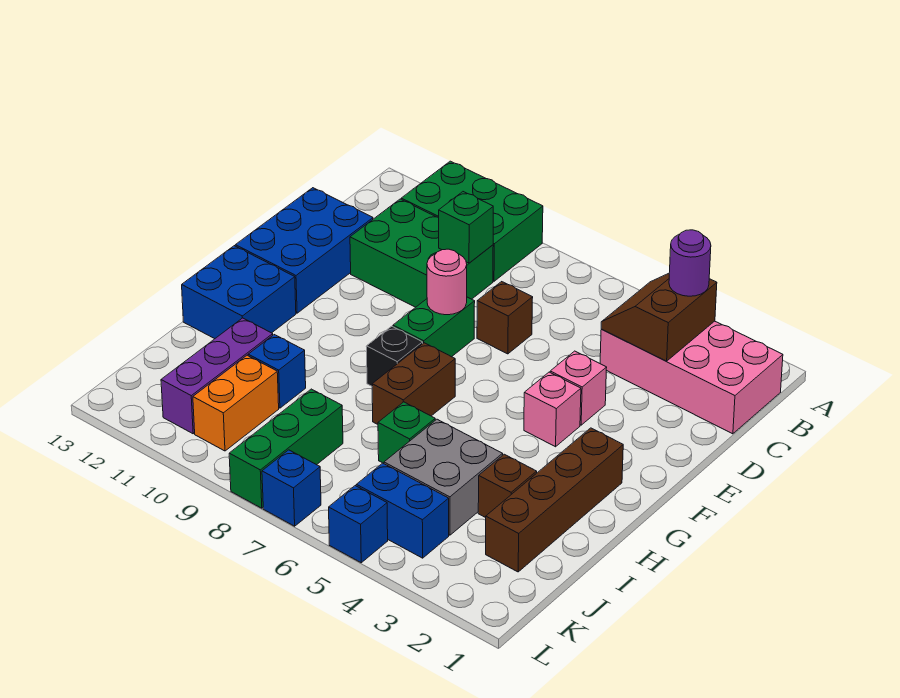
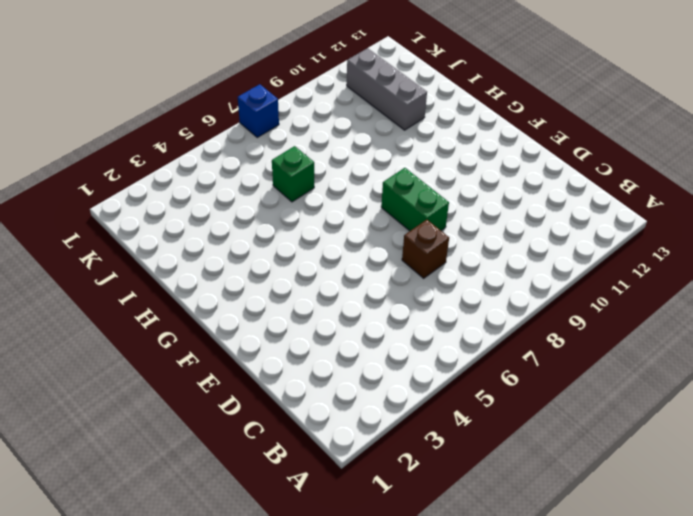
grey 1x3 brick [347,48,427,130] -> purple 1x3 brick [161,318,273,434]
none -> green 2x3 brick [401,161,543,281]
none -> pink 2x4 brick [600,321,783,434]
none -> green 2x3 brick [350,199,493,307]

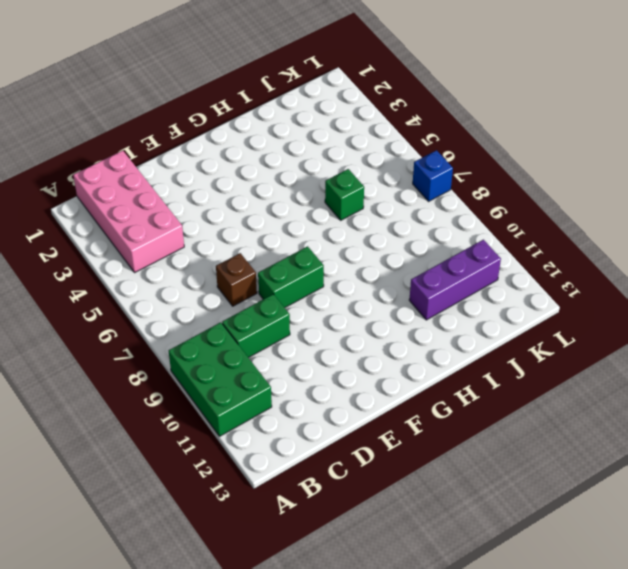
green 1x2 brick [222,294,290,358] -> green 2x3 brick [350,199,493,307]
none -> blue 2x3 brick [235,188,373,313]
none -> pink 1x1 brick [550,351,607,425]
none -> pink 1x1 brick [524,372,581,447]

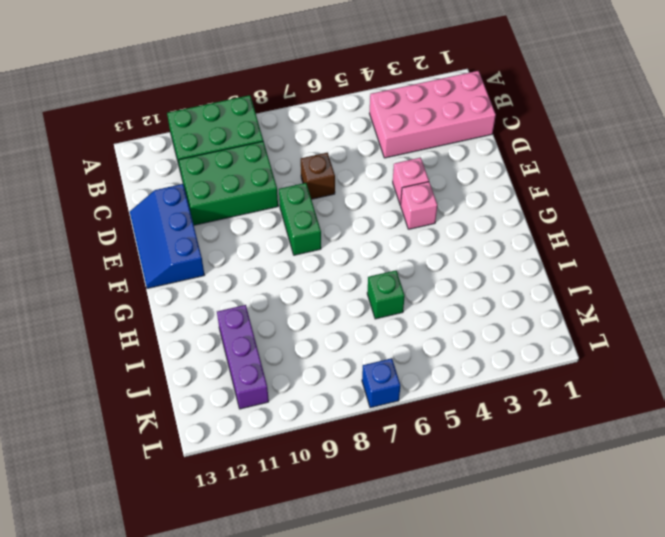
blue 2x3 slope [130,184,204,288] -> blue 2x3 brick [235,188,373,313]
none -> brown 1x4 brick [486,428,623,572]
none -> brown 1x2 brick [372,343,455,424]
none -> black 1x1 brick [366,326,423,386]

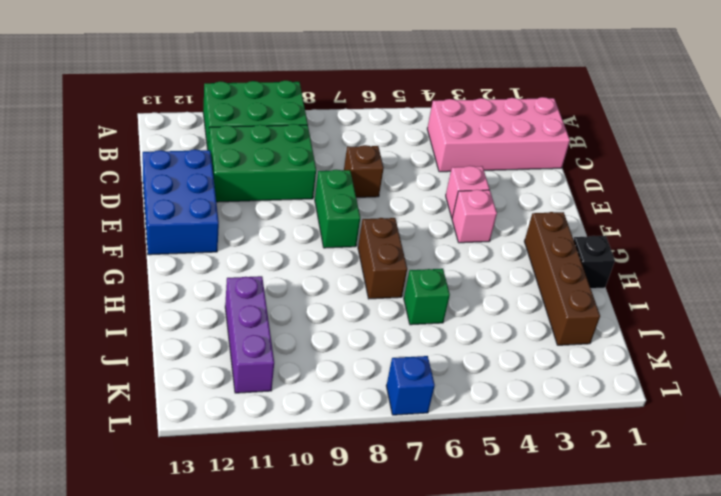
black 1x1 brick [573,236,615,289] -> black 1x1 brick moved to [366,326,423,386]
none -> blue 2x2 brick [182,246,296,339]
none -> brown 1x1 brick [478,454,537,518]
none -> grey 2x2 brick [384,419,503,535]

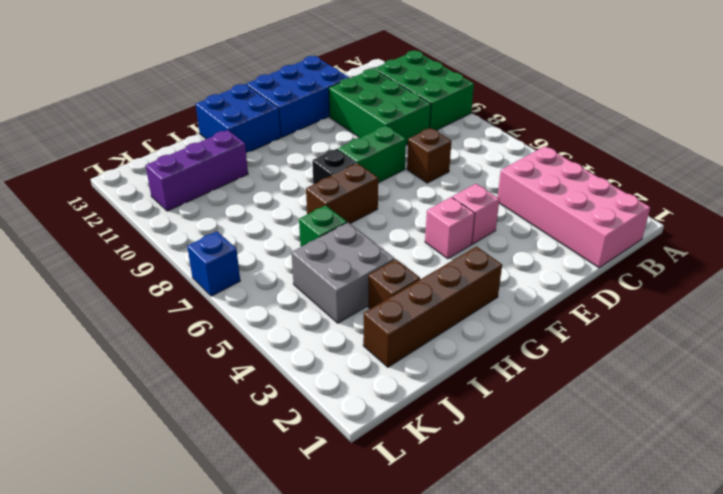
none -> blue 1x1 brick [248,335,306,408]
none -> green 1x3 brick [229,389,343,508]
none -> orange 1x2 brick [193,355,279,451]

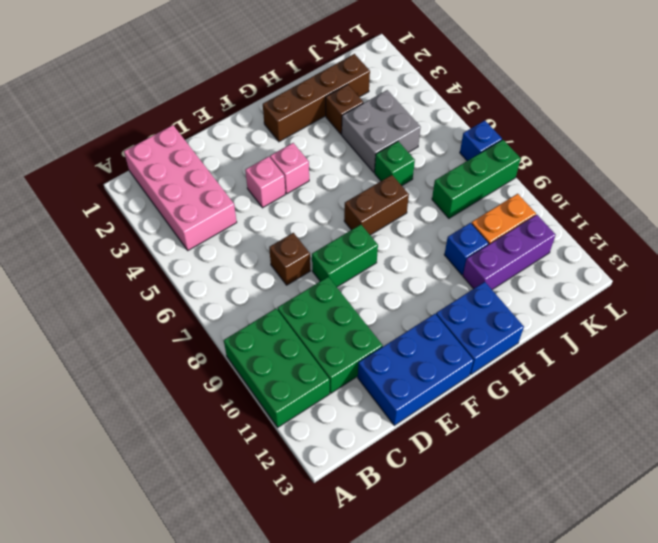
none -> black 1x1 brick [366,326,423,386]
none -> blue 1x2 brick [356,463,449,558]
none -> blue 1x1 brick [329,486,388,563]

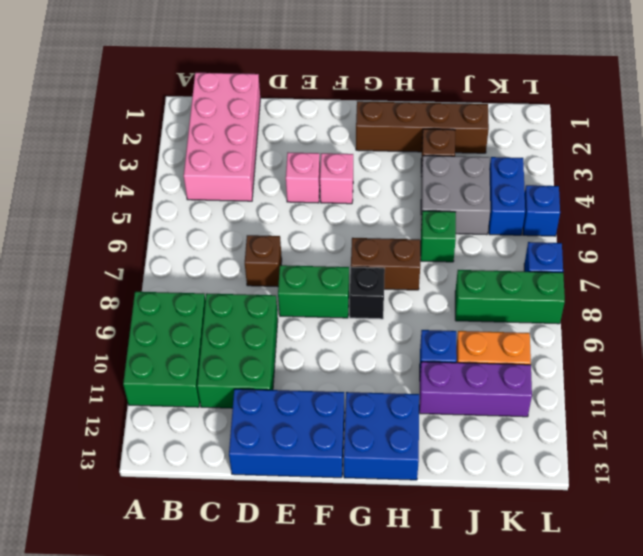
none -> brown 2x2 slope [601,273,717,361]
none -> green 1x1 brick [439,192,493,263]
none -> pink 1x1 round brick [427,249,467,315]

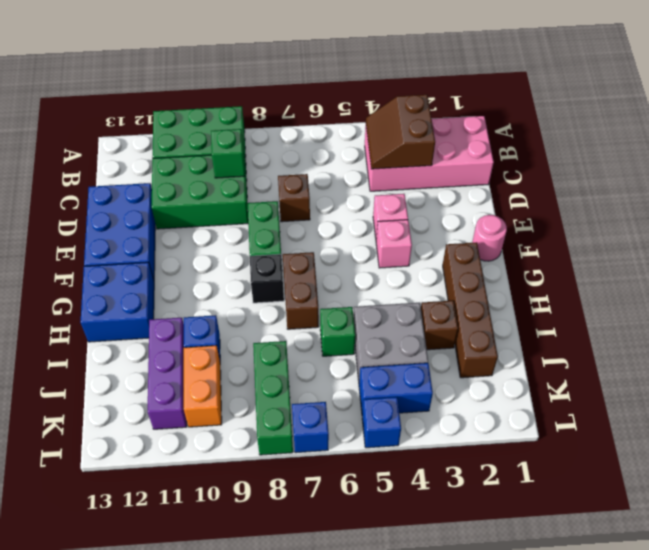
pink 1x1 round brick [472,215,507,261] -> pink 1x1 round brick moved to [427,249,467,315]
none -> purple 1x1 round brick [669,230,711,296]

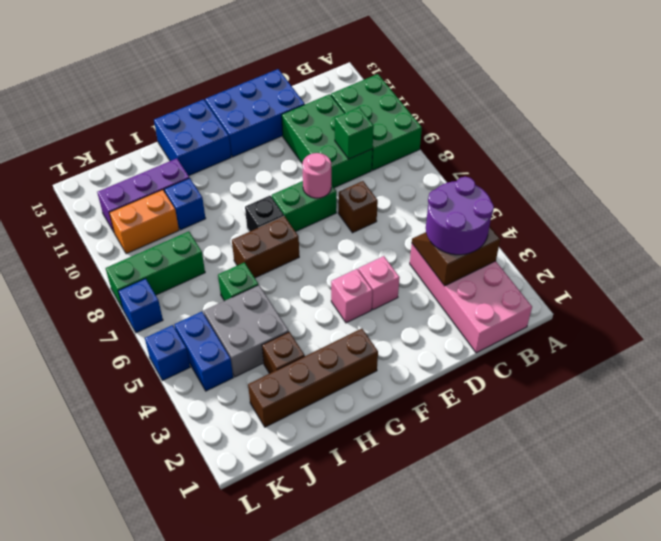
purple 2x2 round brick [426,177,494,255] -> purple 1x1 round brick [669,230,711,296]

